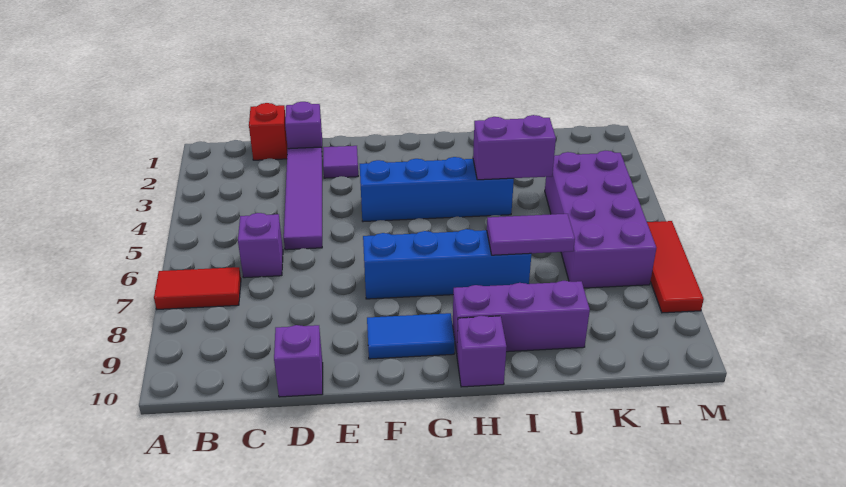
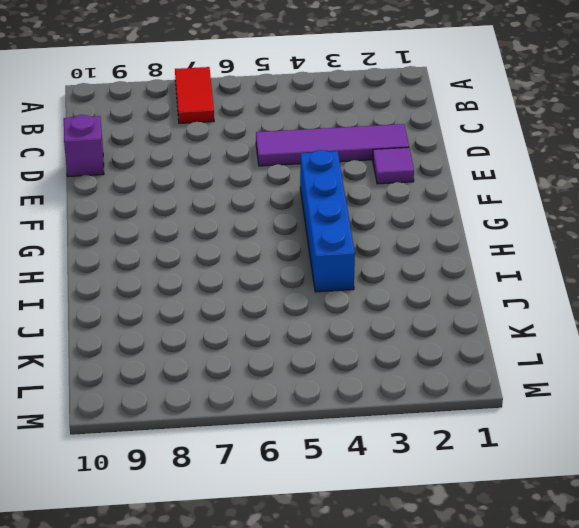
none -> red 1x1 brick [249,103,287,160]
none -> purple 1x1 brick [238,213,283,278]
none -> purple 1x1 brick [285,102,322,149]

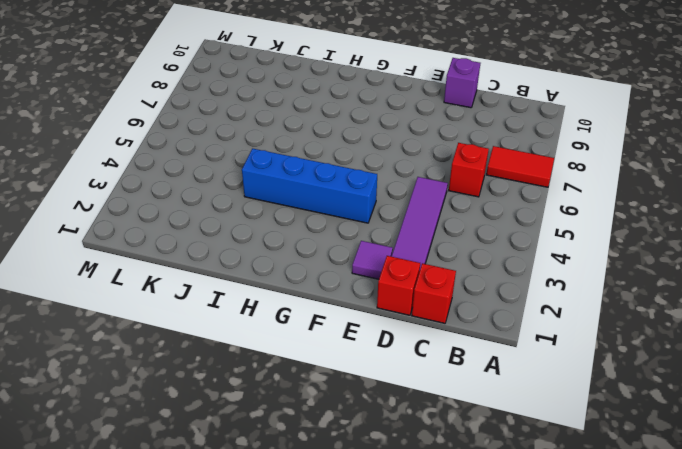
red 1x1 brick [449,143,489,197] -> purple 1x1 brick [238,213,283,278]
red 1x1 brick [377,256,420,315] -> purple 1x1 brick [285,102,322,149]
none -> blue 1x4 brick [363,229,531,299]
none -> blue 1x2 tile [367,313,455,359]
none -> purple 1x3 brick [453,281,590,353]

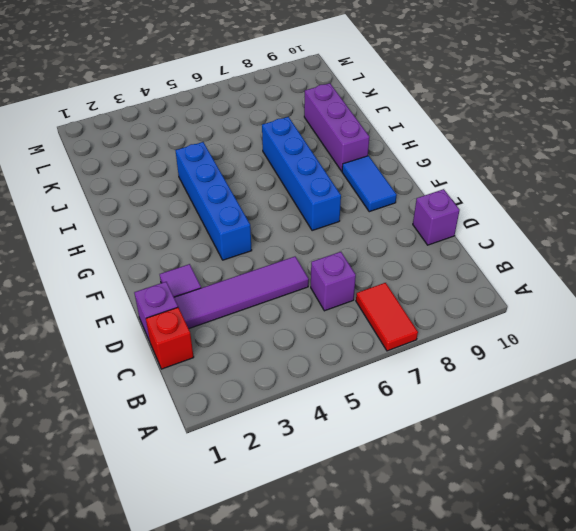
none -> purple 1x1 brick [457,316,506,387]
none -> purple 2x4 brick [545,151,656,288]
none -> red 1x3 tile [647,221,704,313]

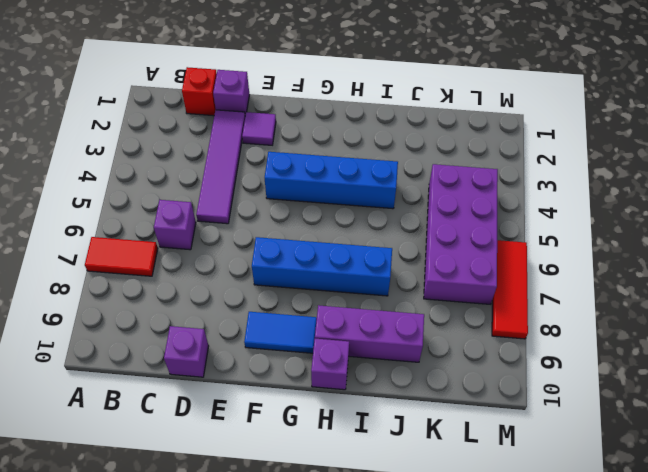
none -> purple 1x2 brick [473,115,556,180]
none -> purple 1x2 tile [487,214,575,255]

